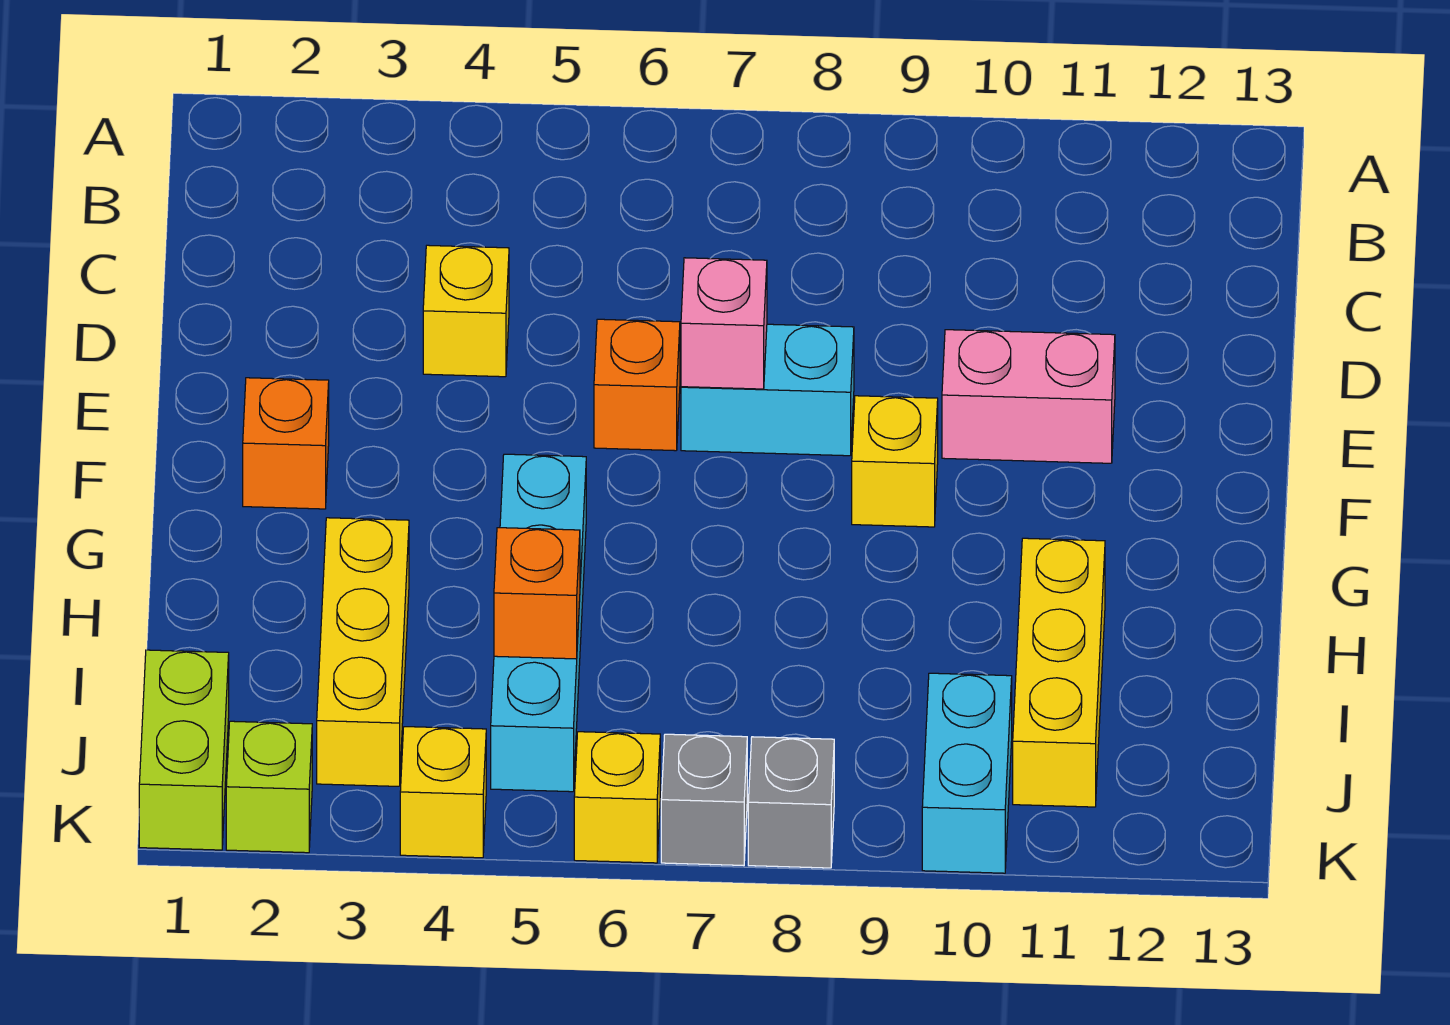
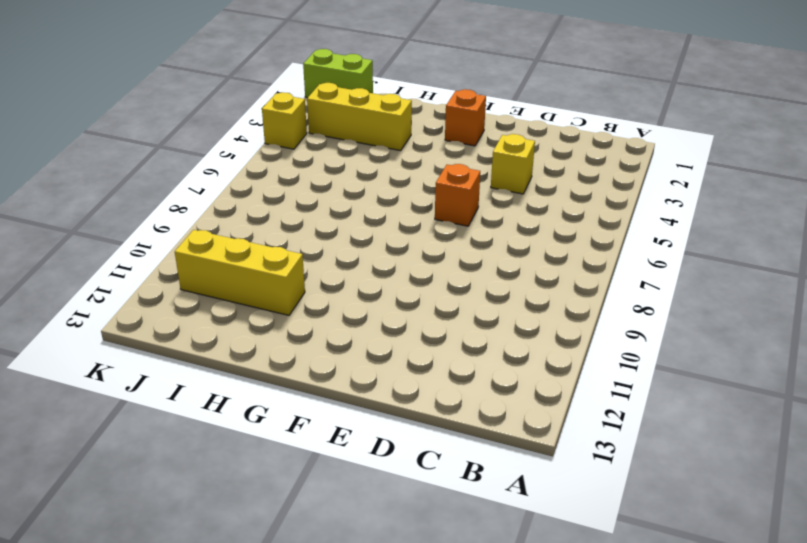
none -> cyan 1x2 brick [681,324,854,456]
none -> pink 1x2 brick [942,330,1115,463]
none -> yellow 1x1 brick [852,396,938,527]

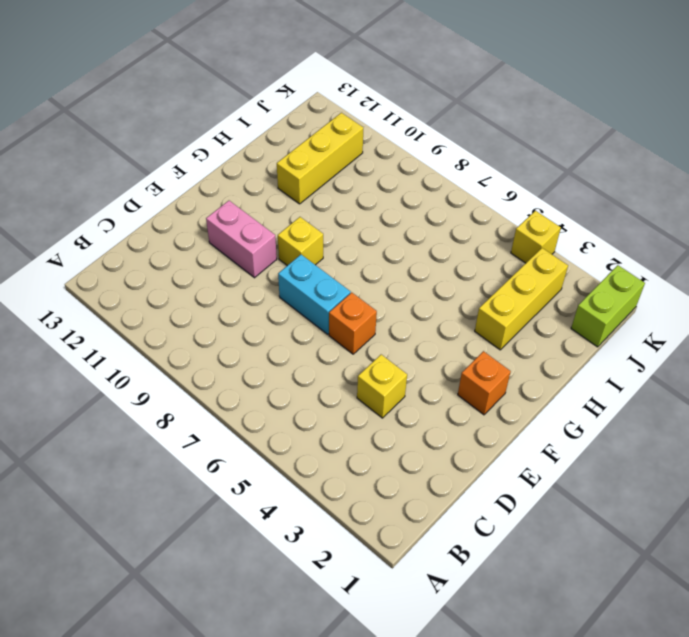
none -> cyan 1x4 brick [491,454,586,792]
none -> cyan 1x2 brick [922,673,1012,873]
none -> lime 1x1 brick [226,721,312,853]

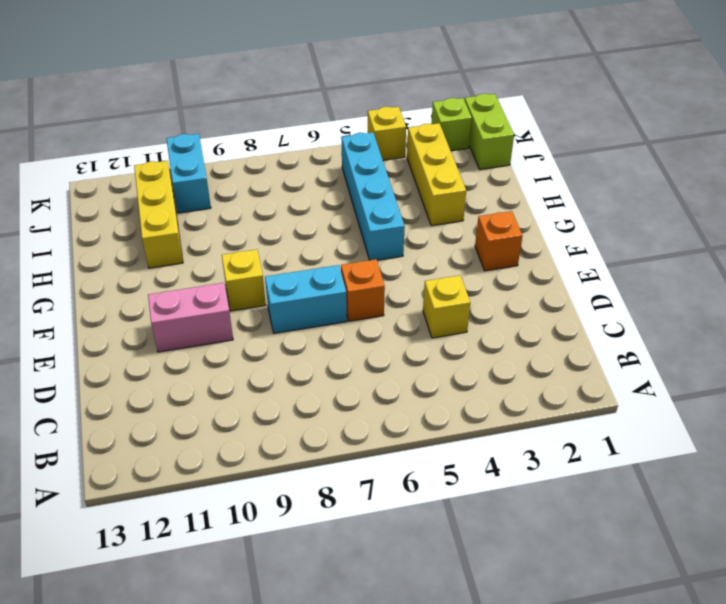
none -> yellow 1x1 brick [574,732,660,863]
none -> grey 1x1 brick [661,734,747,865]
none -> grey 1x1 brick [748,737,834,868]

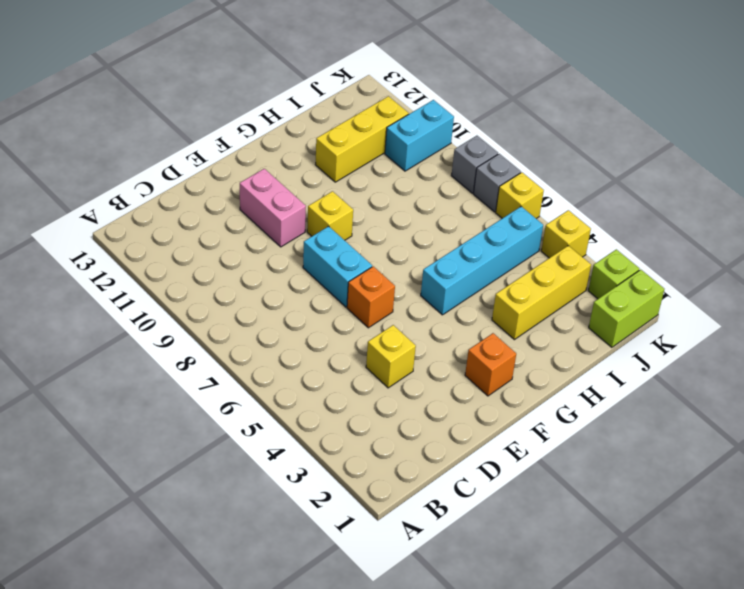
none -> pink 1x1 brick [681,258,767,389]
none -> orange 1x1 brick [494,528,580,659]

